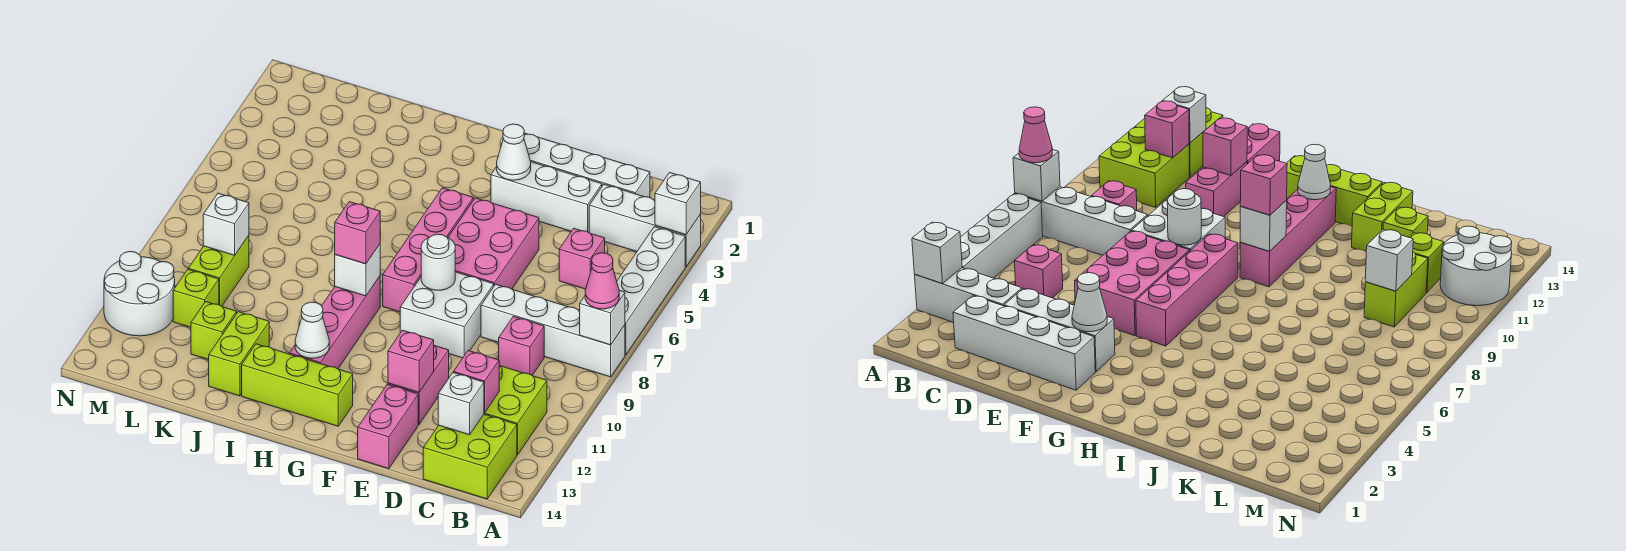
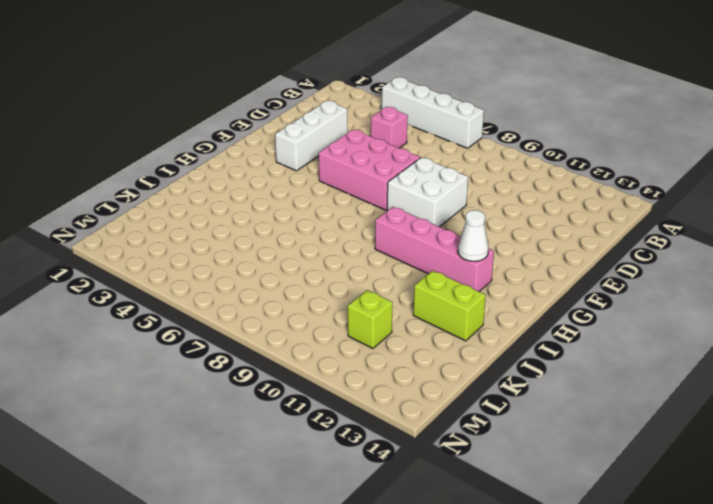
none -> white 1x3 brick [589,184,701,267]
none -> white 1x4 brick [481,284,625,377]
none -> lime 2x2 brick [484,365,547,455]
none -> lime 2x2 brick [423,414,517,499]

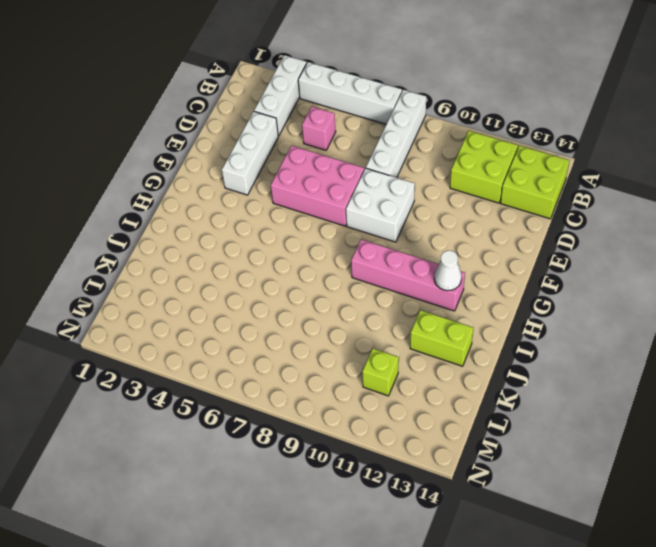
none -> white 1x4 brick [524,133,650,197]
none -> pink 1x1 brick [499,317,544,375]
none -> pink 1x2 brick [388,346,449,424]
none -> pink 1x2 brick [358,384,418,469]

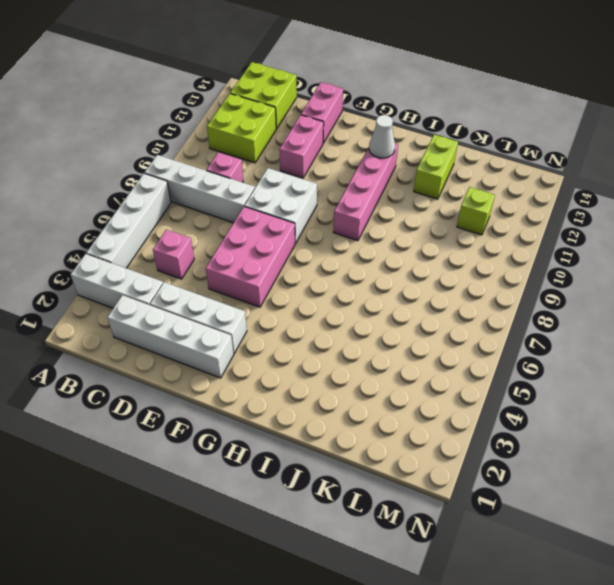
none -> pink 1x4 brick [383,188,474,312]
none -> lime 1x3 brick [242,344,353,426]
none -> lime 1x1 brick [191,302,237,360]
none -> lime 1x2 brick [188,236,249,306]

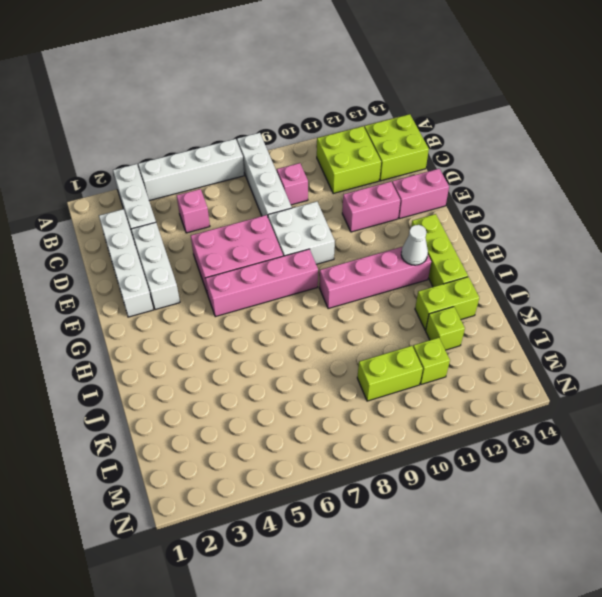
none -> white 2x2 round brick [104,251,175,336]
none -> white 1x1 brick [655,172,701,235]
none -> white 1x1 brick [580,290,625,345]
none -> pink 1x1 brick [454,351,499,413]

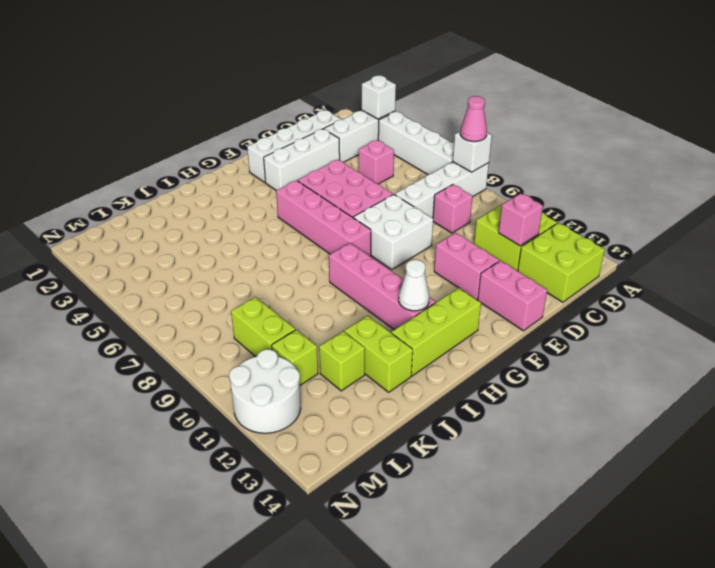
none -> white 1x1 brick [438,373,484,435]
none -> pink 1x1 brick [388,330,434,392]
none -> white 1x1 cone [497,124,531,180]
none -> white 1x1 round brick [421,234,455,290]

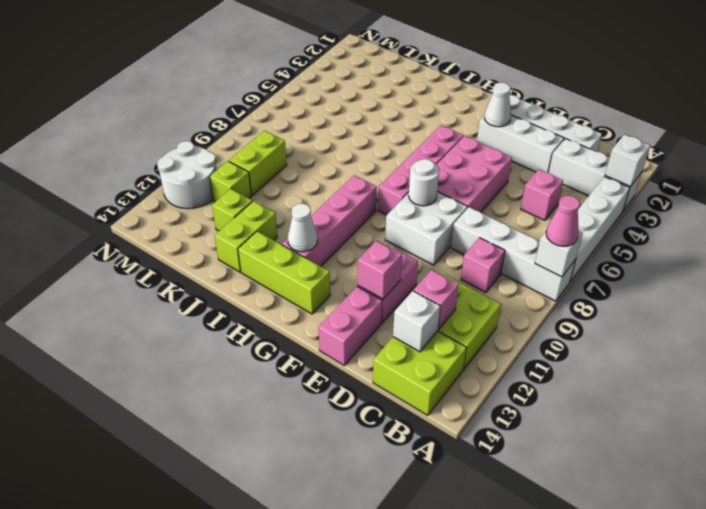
none -> white 1x1 brick [335,244,380,296]
none -> white 1x1 brick [203,193,249,255]
none -> pink 1x1 brick [335,202,380,264]

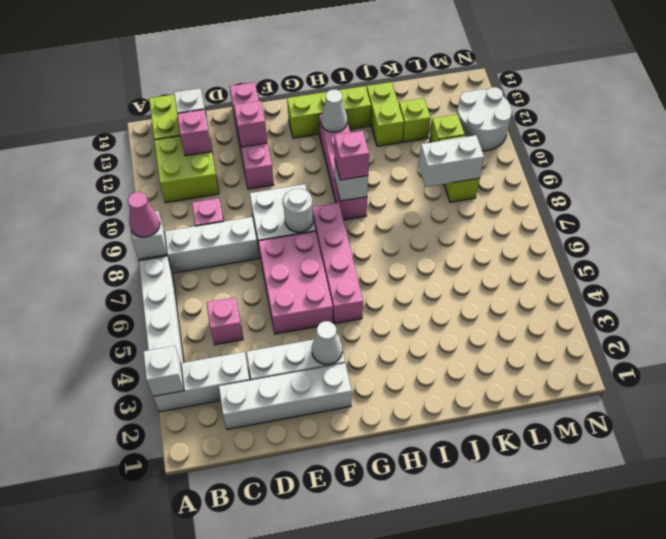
white 1x2 brick [419,135,484,187] -> white 1x1 brick [203,193,249,255]

